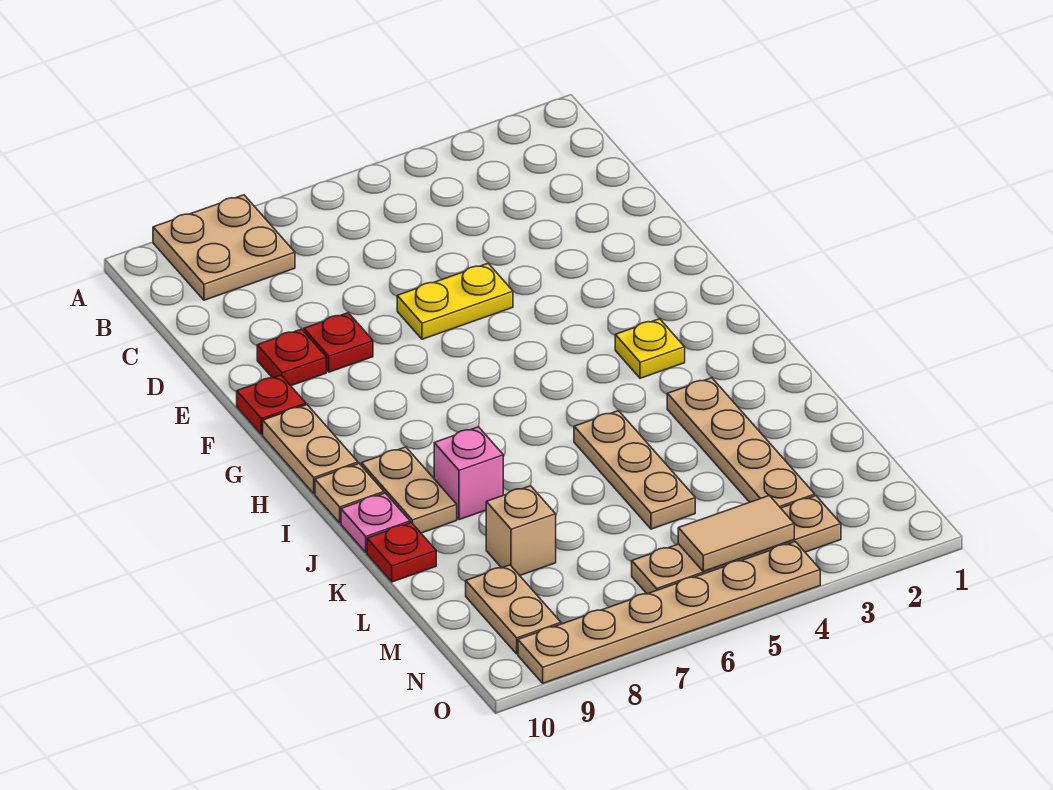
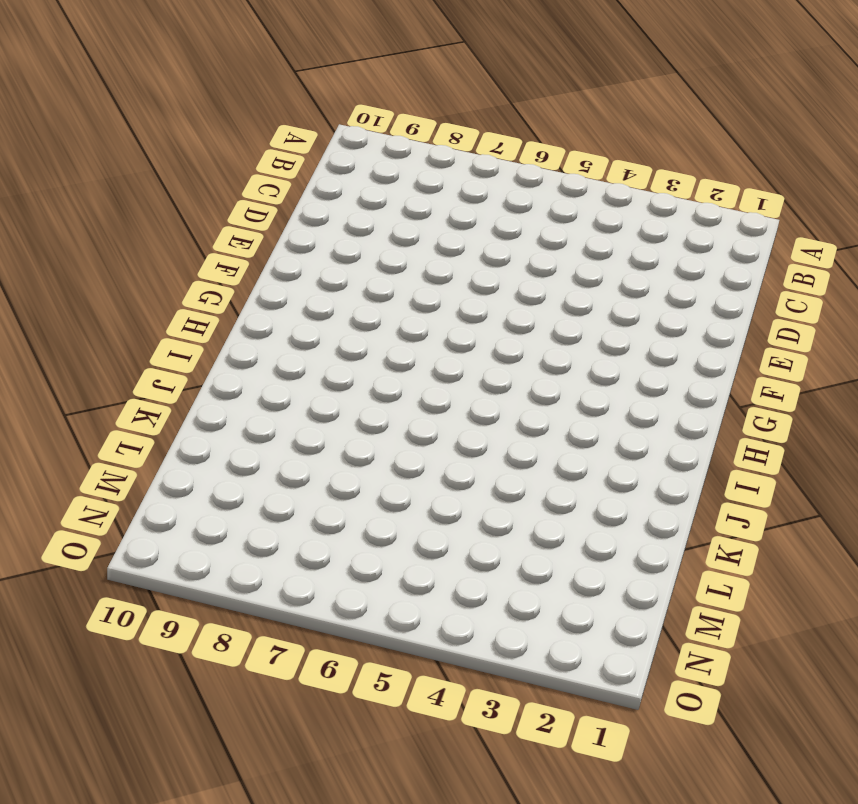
none -> tan 2x2 plate [153,195,295,300]
none -> yellow 1x2 plate [397,264,513,339]
none -> red 1x1 plate [304,313,373,372]

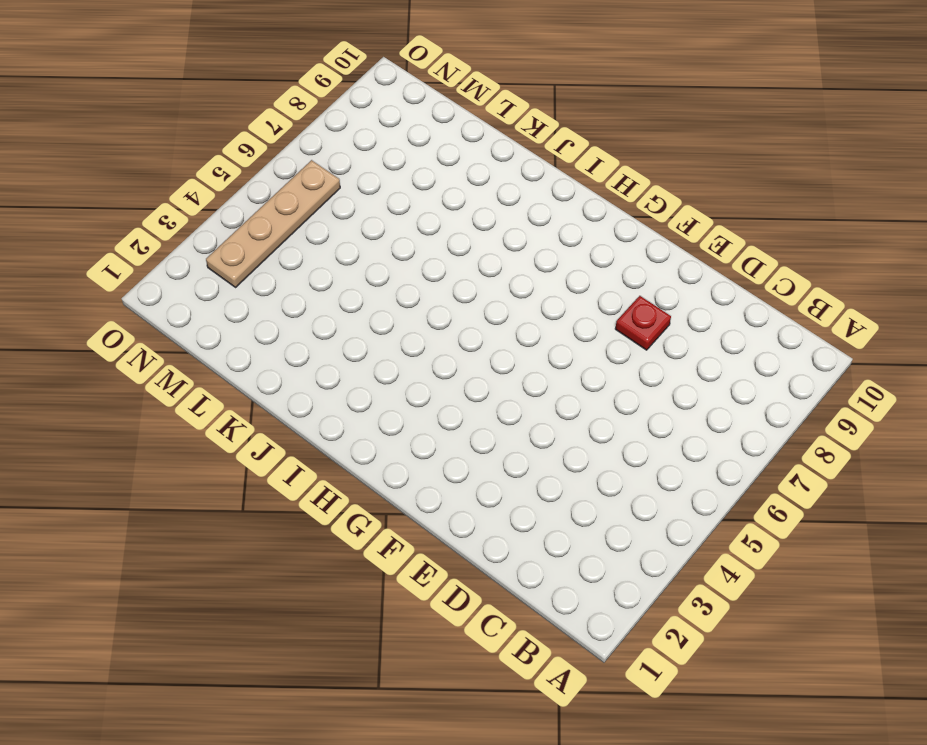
none -> tan 2x2 plate [153,195,295,300]
none -> yellow 1x2 plate [397,264,513,339]
none -> red 1x1 plate [257,329,326,386]

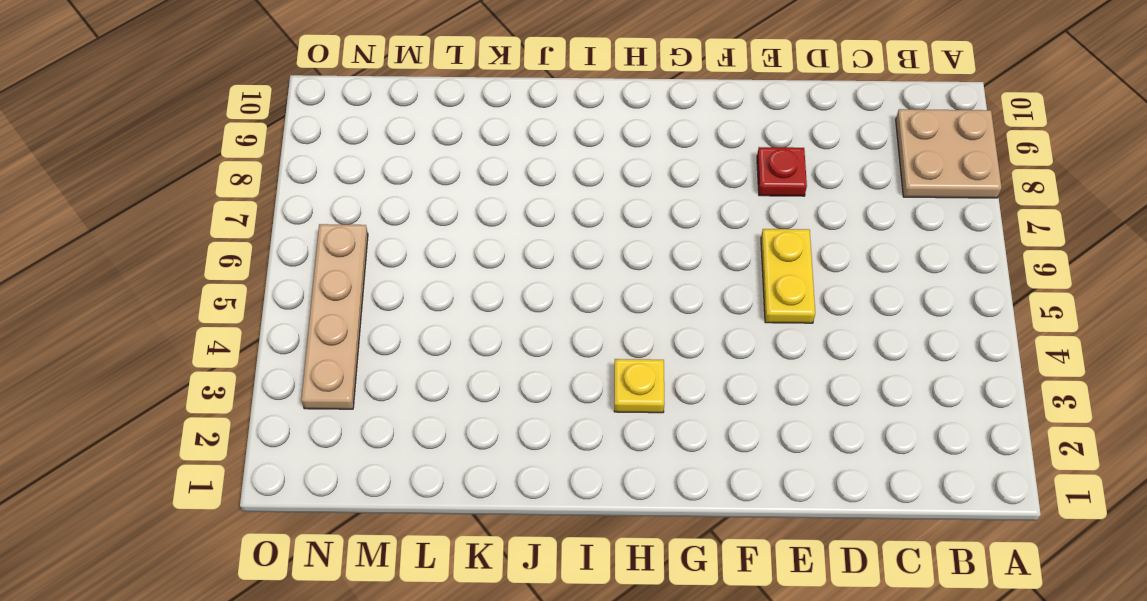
none -> red 1x1 plate [257,329,326,386]
none -> red 1x1 plate [237,375,306,435]
none -> tan 1x2 plate [263,405,358,493]

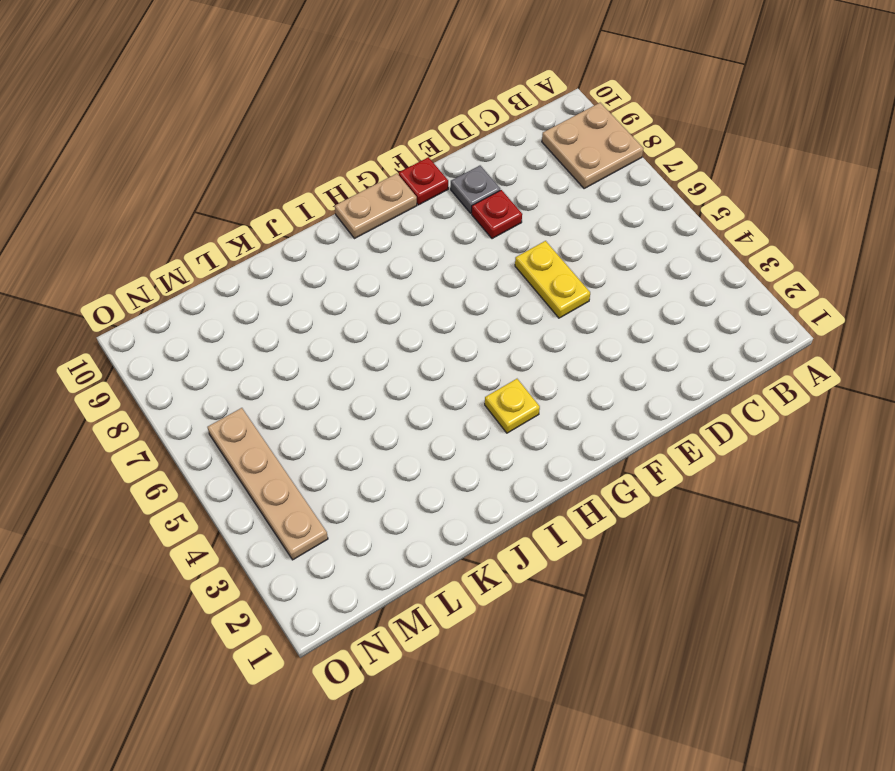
grey 1x1 plate [451,166,500,213] -> red 1x1 plate [257,329,326,386]
none -> tan 1x2 plate [362,447,457,533]
none -> tan 1x1 plate [315,464,384,523]
none -> tan 1x4 plate [667,378,815,508]

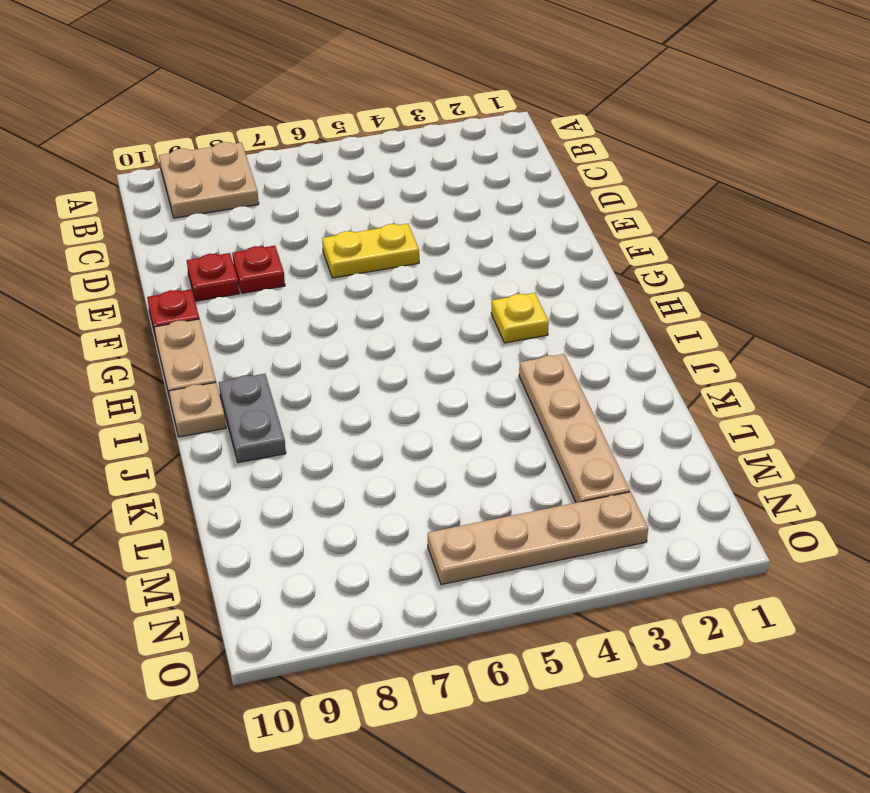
grey 1x2 plate [219,374,286,463] -> tan 1x2 plate [362,447,457,533]
none -> tan 1x3 plate [574,411,695,529]
none -> pink 1x1 brick [434,427,503,520]
none -> pink 1x1 plate [341,493,410,552]

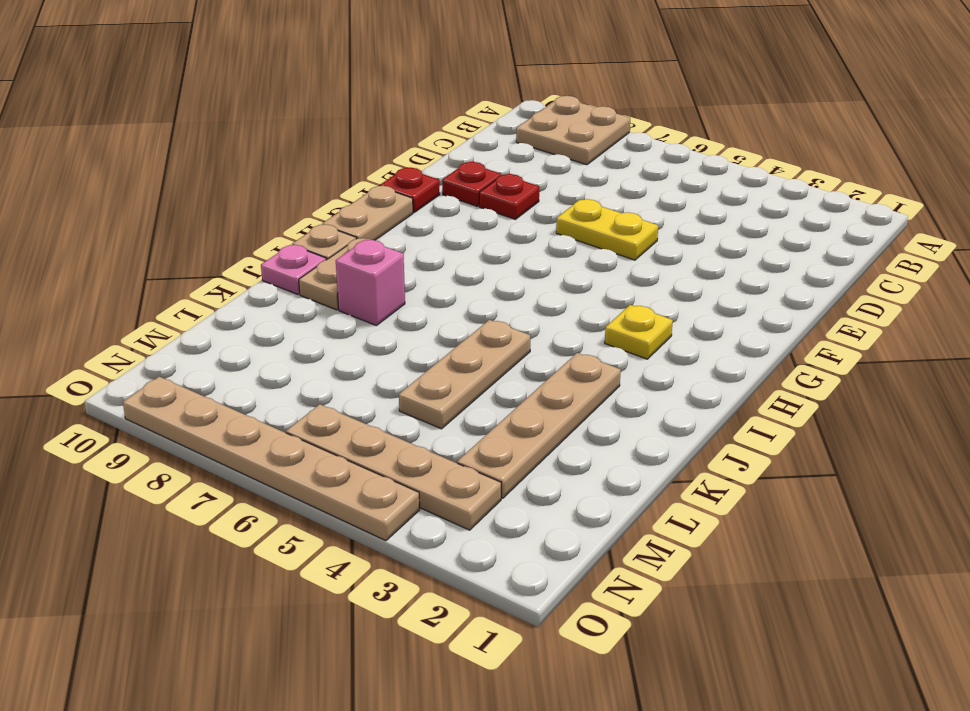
none -> red 1x1 plate [367,523,436,582]
none -> tan 1x1 brick [486,486,556,575]
none -> tan 1x2 plate [466,565,561,654]

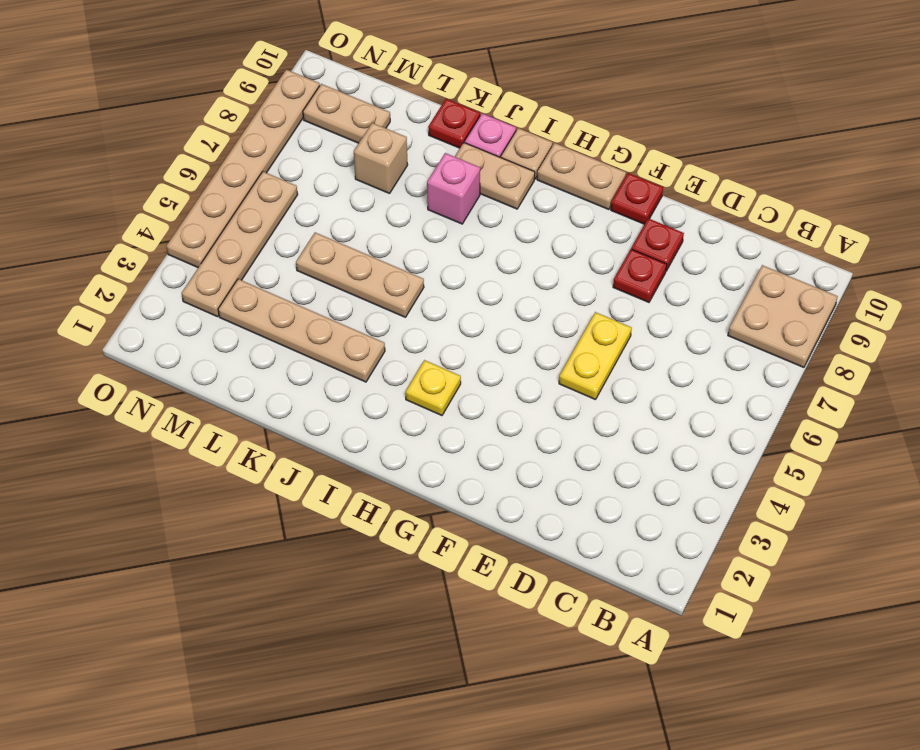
none -> tan 1x2 tile [678,496,794,571]

